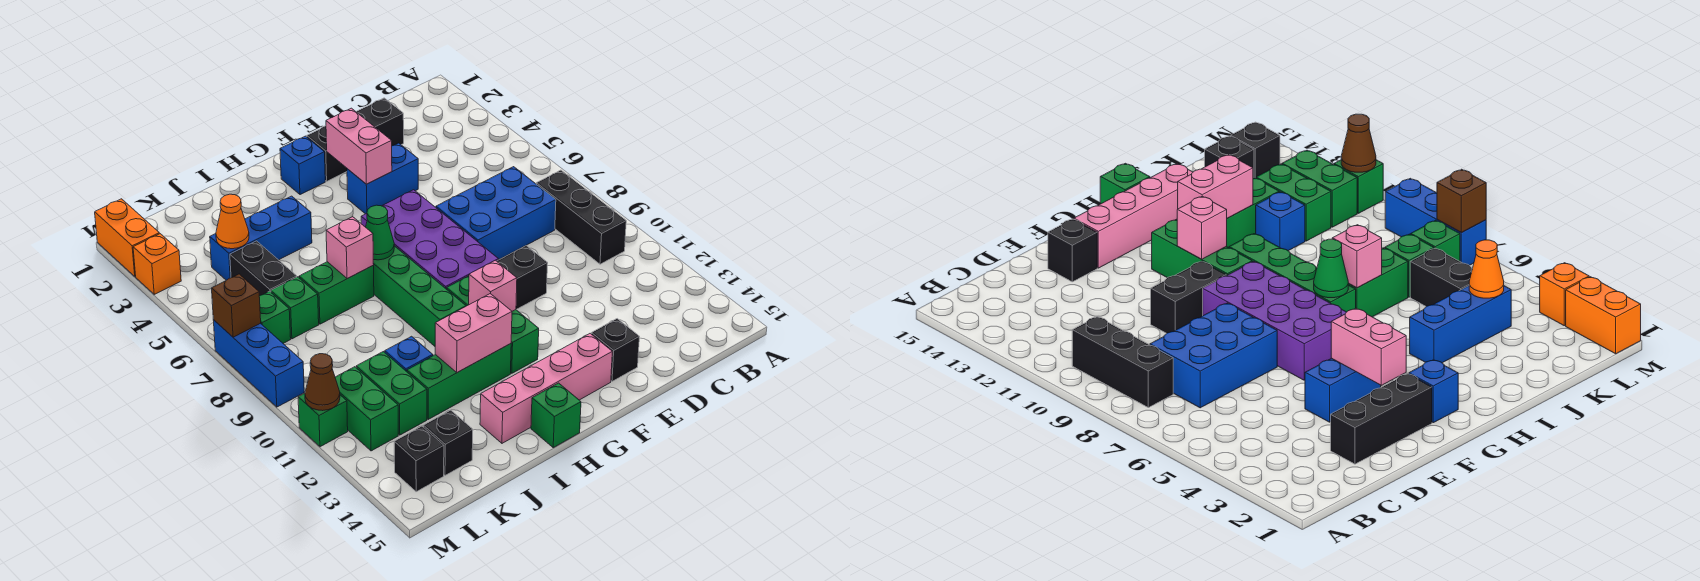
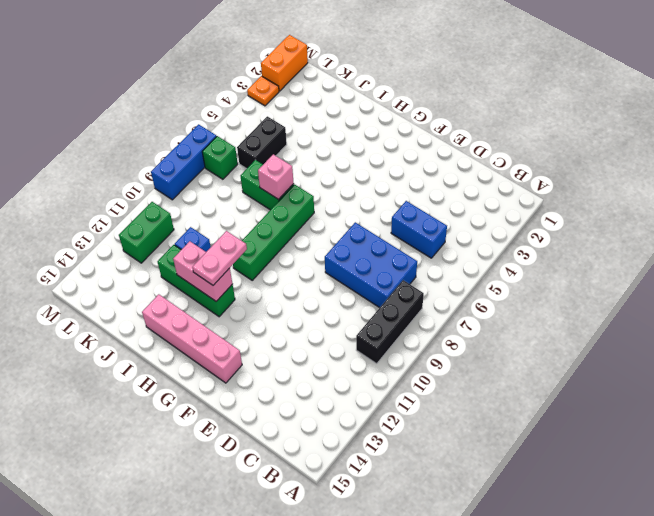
blue 1x2 brick [391,201,447,258] -> blue 1x2 brick moved to [347,143,418,214]
pink 1x2 plate [192,231,247,285] -> none
orange 1x1 plate [247,76,279,106] -> orange 1x1 brick [133,234,181,294]
none -> black 1x3 brick [307,98,404,181]
none -> black 1x2 brick [497,246,548,309]
none -> black 1x1 brick [591,319,639,381]
none -> purple 2x4 brick [361,190,499,289]

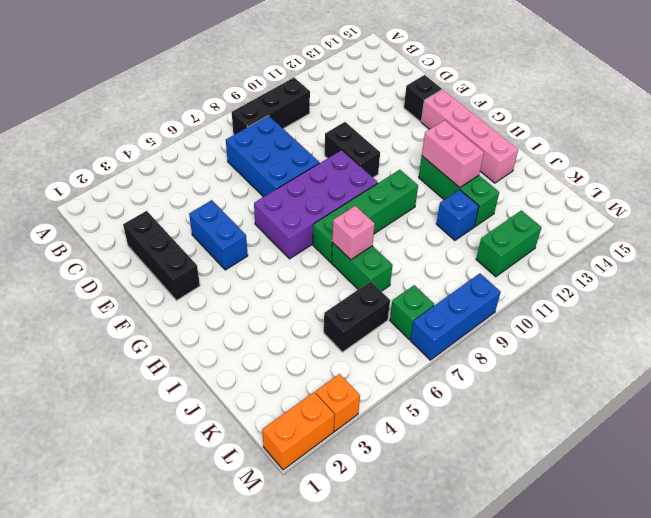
none -> blue 1x1 brick [280,136,325,195]
none -> green 1x3 brick [447,276,539,373]
none -> green 1x1 brick [531,383,581,448]
none -> blue 1x3 brick [210,196,312,280]

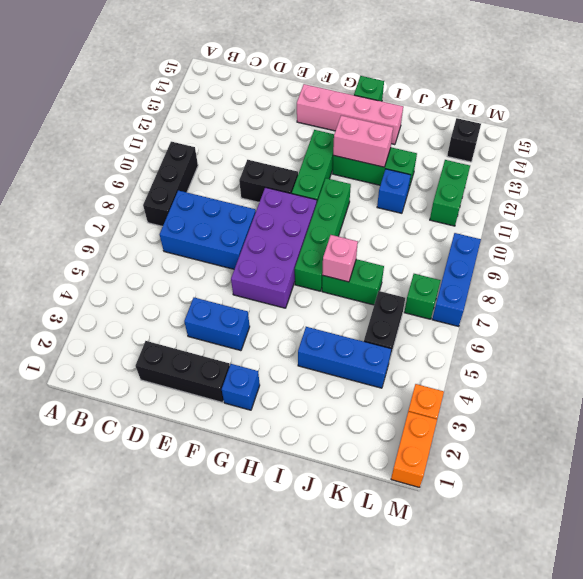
none -> black 1x1 brick [591,319,639,381]
none -> green 1x1 brick [271,277,319,339]
none -> green 1x2 brick [356,352,427,435]
none -> black 1x1 brick [423,410,473,475]

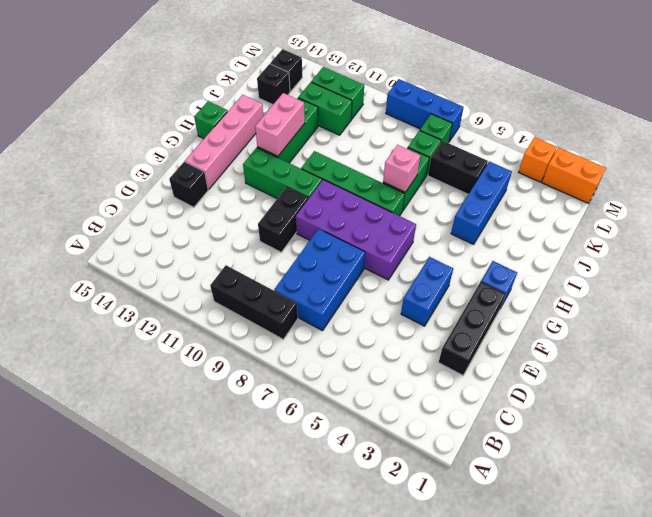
none -> blue 1x1 brick [385,336,433,371]
none -> green 1x1 brick [298,393,348,447]
none -> pink 1x2 brick [326,108,392,184]
none -> pink 1x1 brick [469,260,517,311]

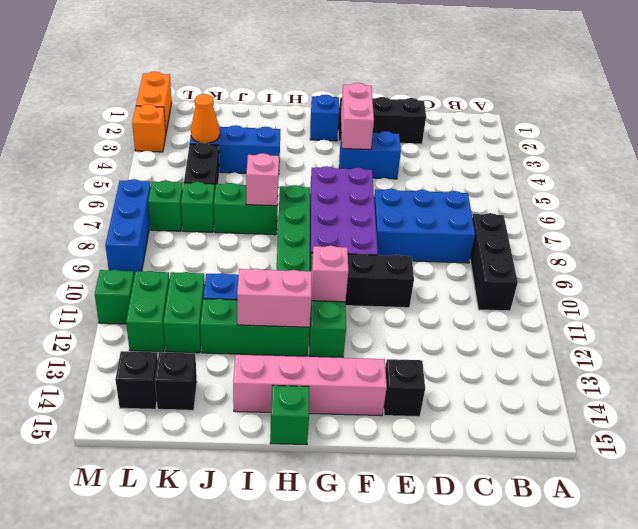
none -> green 1x1 cone [366,205,394,260]
none -> brown 1x1 brick [212,274,261,337]
none -> brown 1x1 cone [305,354,340,411]

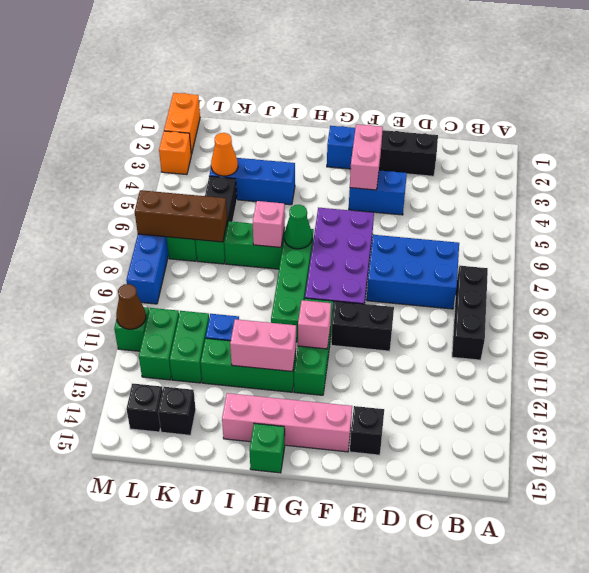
brown 1x3 brick [135,190,227,242] -> brown 1x1 brick [212,274,261,337]

